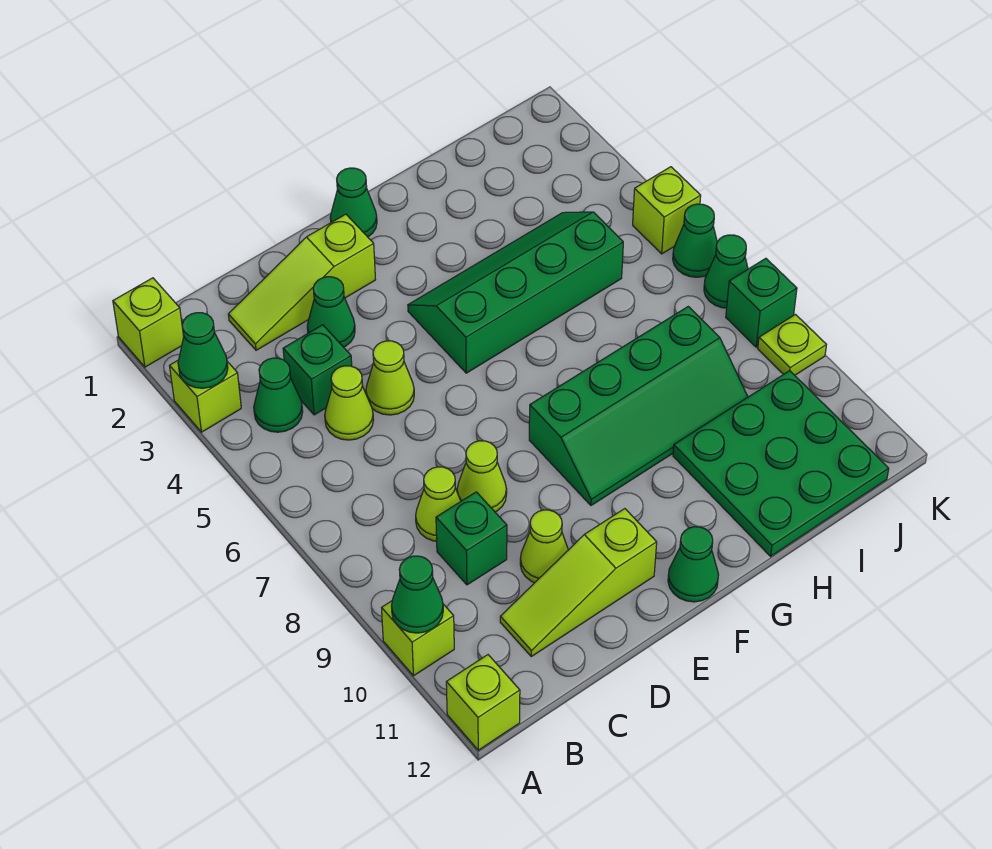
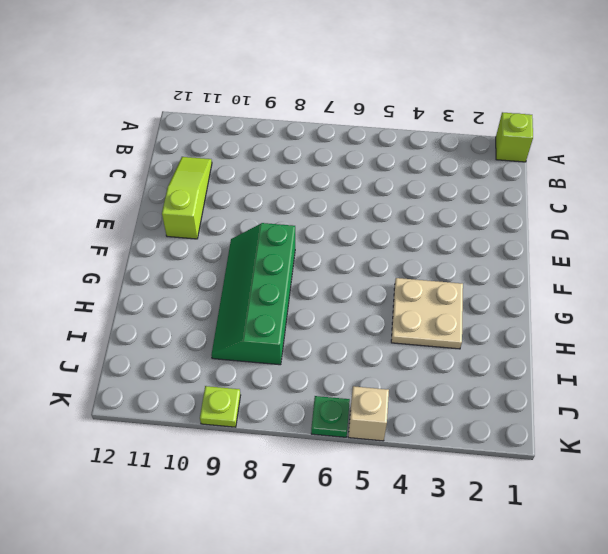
tan 2x2 plate [391,278,463,349] -> green 2x4 slope [408,212,623,373]
tan 1x1 brick [348,386,389,441] -> lime 1x1 brick [633,167,701,254]
green 1x1 plate [311,396,350,437] -> green 1x1 cone [673,204,717,277]
none -> lime 1x1 brick [170,360,241,432]
none -> lime 1x1 brick [382,601,454,676]
none -> lime 1x1 brick [446,655,520,750]

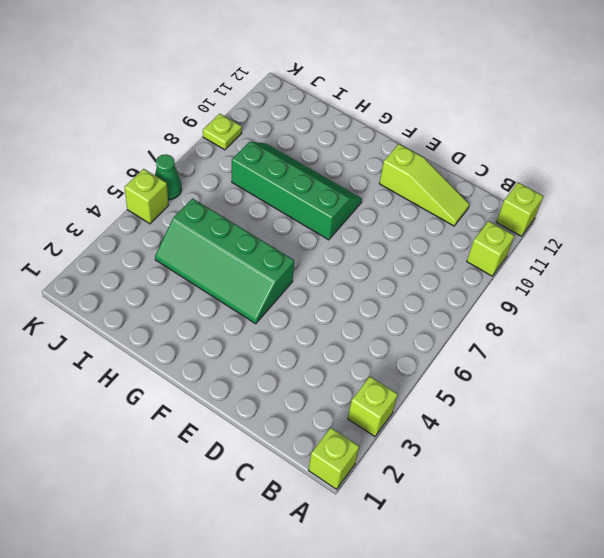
none -> green 1x1 cone [254,358,303,432]
none -> lime 1x3 slope [228,214,376,350]
none -> green 1x1 brick [283,325,352,415]

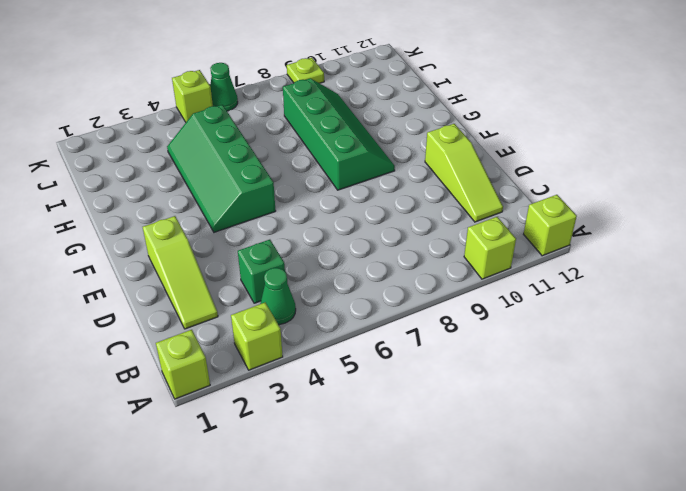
none -> lime 1x1 cone [325,366,373,440]
none -> lime 1x1 cone [416,467,461,541]
none -> green 1x1 brick [436,492,507,585]

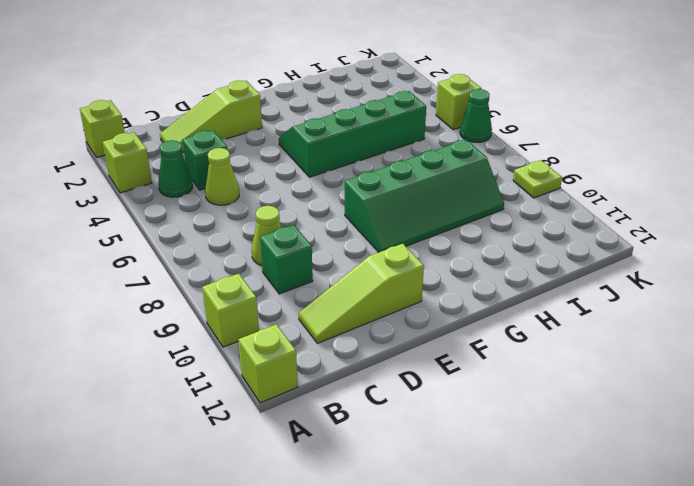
none -> green 1x1 cone [307,277,355,347]
none -> lime 1x1 cone [366,341,414,415]
none -> lime 1x1 cone [457,441,507,512]

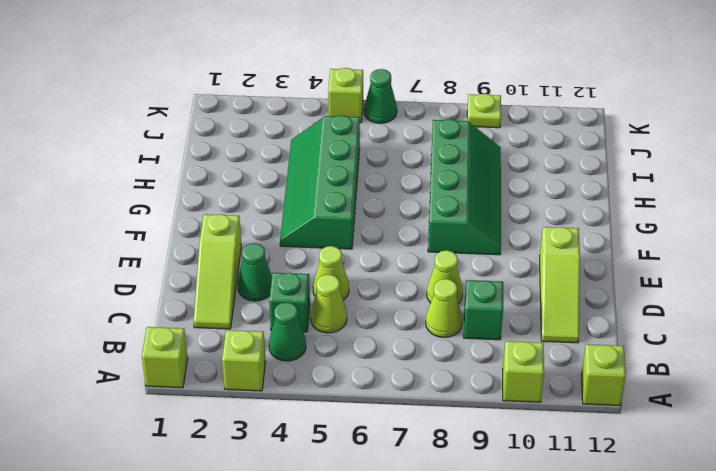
none -> lime 1x1 cone [520,510,568,583]
none -> green 1x1 cone [330,168,377,237]
none -> green 1x1 cone [668,527,719,602]

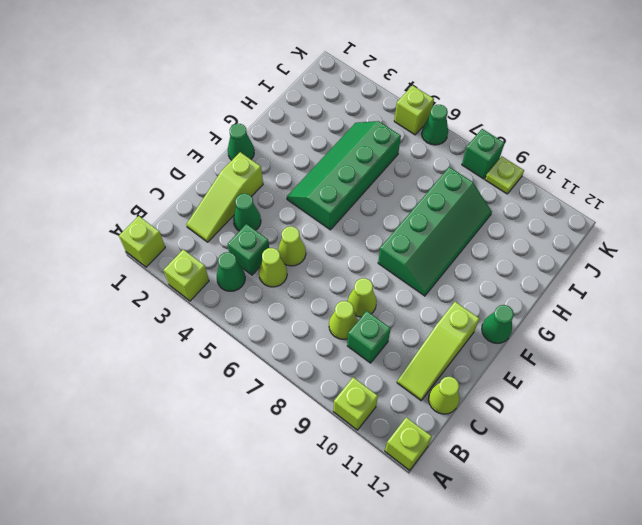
lime 1x1 cone [429,377,460,414] -> lime 1x1 cone moved to [520,510,568,583]
none -> green 3x3 plate [673,371,889,556]
none -> green 1x1 cone [704,235,748,308]
none -> green 1x1 cone [178,313,228,388]

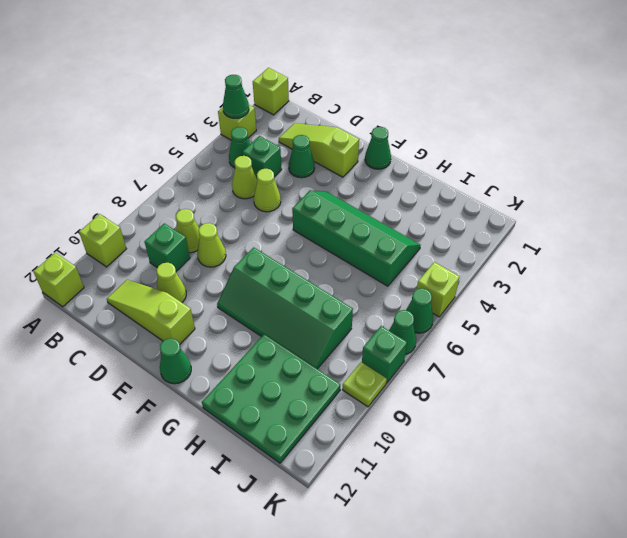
none -> green 1x1 cone [391,556,443,633]

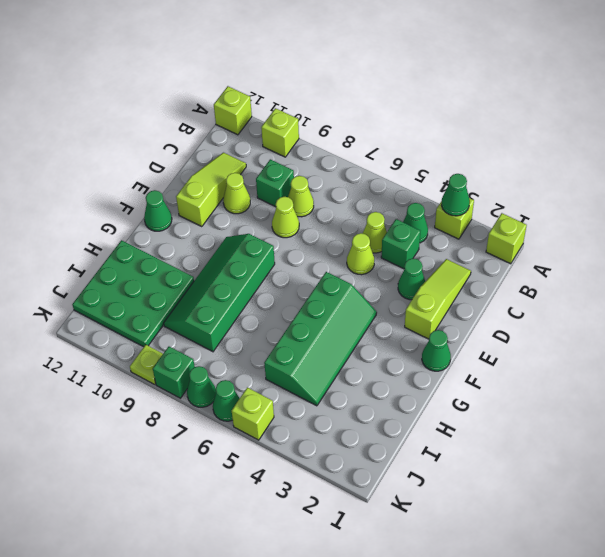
none -> green 1x1 cone [391,556,443,633]

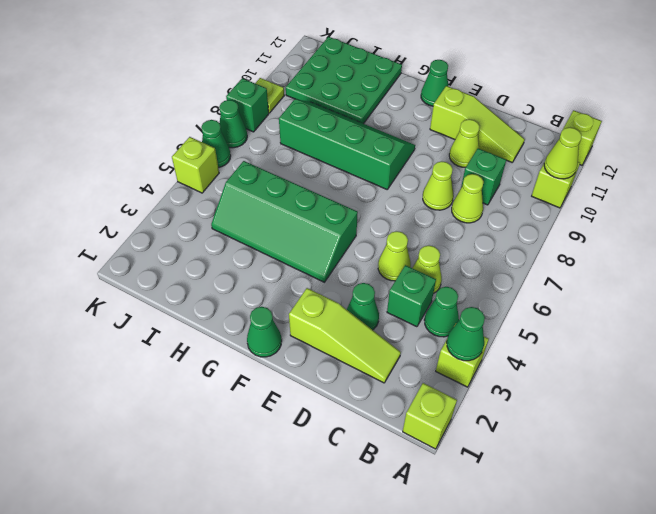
lime 1x1 cone [544,127,582,179] -> green 1x1 cone [391,556,443,633]

